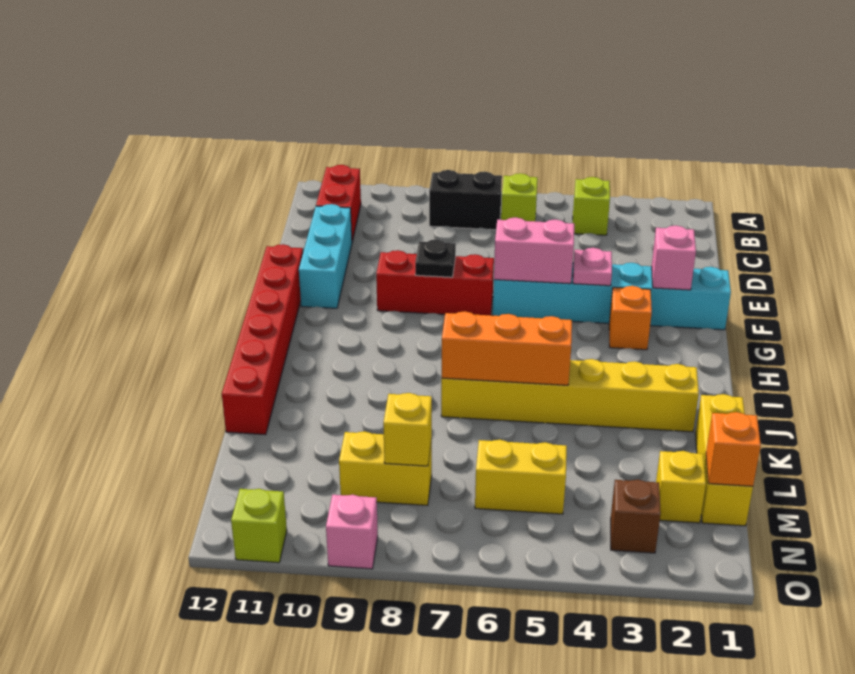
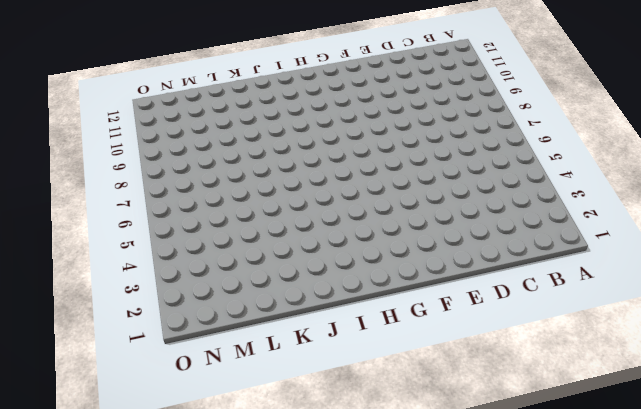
none -> lime 1x1 brick [573,177,610,235]
none -> lime 1x1 brick [501,173,538,221]
none -> black 1x2 brick [429,170,502,230]

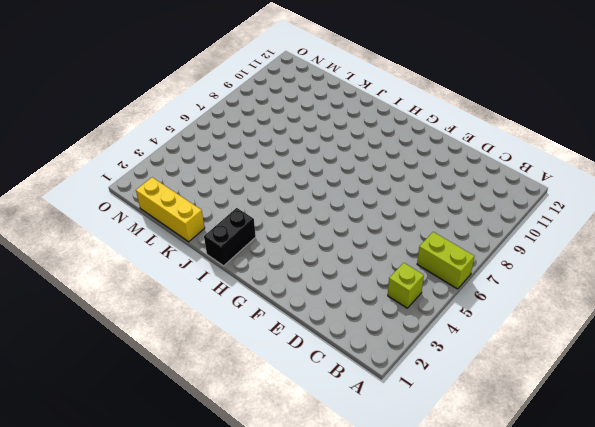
lime 1x2 brick [417,232,474,289] -> lime 1x1 brick [501,173,538,221]
black 1x2 brick [204,208,256,266] -> black 1x2 brick moved to [429,170,502,230]
none -> red 1x2 brick [316,165,361,242]
none -> cyan 1x3 brick [299,204,352,308]
none -> cyan 1x6 brick [493,263,731,330]

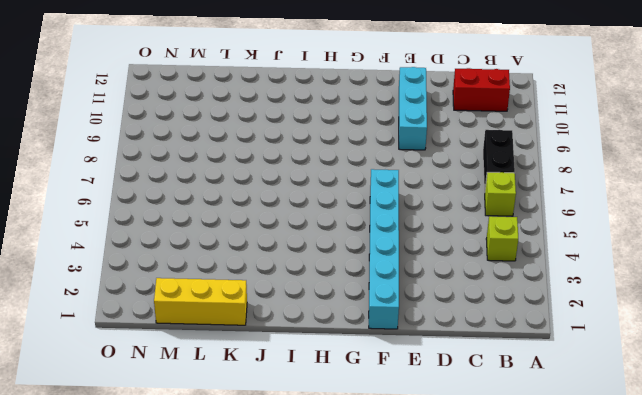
cyan 1x3 brick [399,67,427,150] -> cyan 1x3 brick turned to [299,204,352,308]
none -> red 1x3 brick [376,250,494,315]
none -> red 1x6 brick [222,244,303,435]
none -> orange 1x1 brick [609,286,652,350]

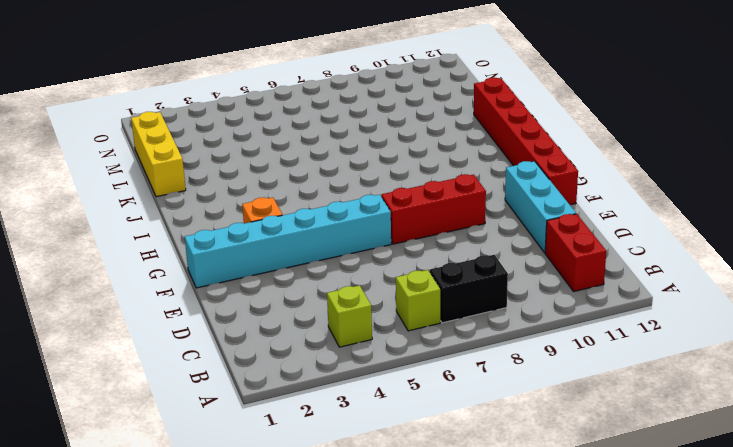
none -> yellow 1x6 brick [441,359,699,432]
none -> yellow 1x1 brick [656,451,706,523]
none -> yellow 1x2 brick [475,440,567,514]

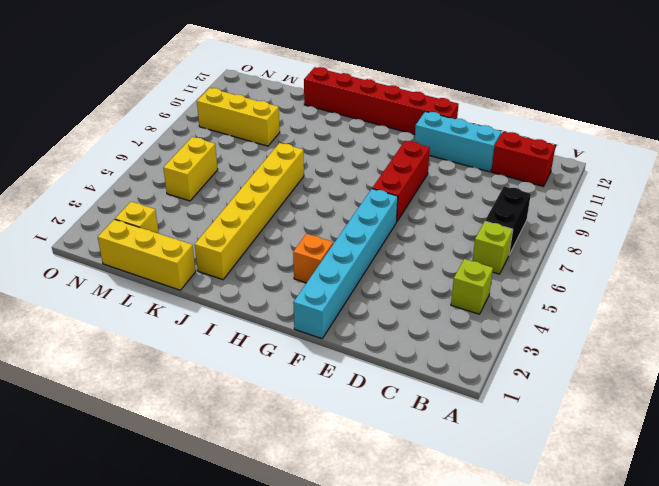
yellow 1x3 brick [197,88,280,146] -> yellow 1x2 brick [339,431,432,506]
none -> brown 1x1 brick [611,480,661,553]
none -> pink 1x1 brick [326,495,378,569]
none -> lime 1x1 brick [231,489,287,563]

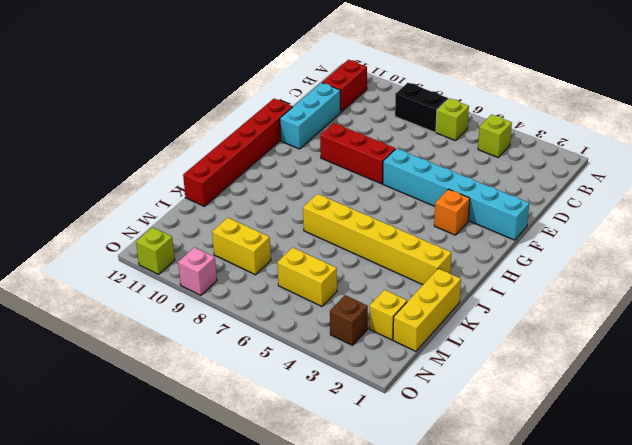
none -> pink 1x1 brick [652,226,696,290]
none -> pink 1x1 plate [573,248,612,286]
none -> pink 1x2 brick [494,217,574,284]

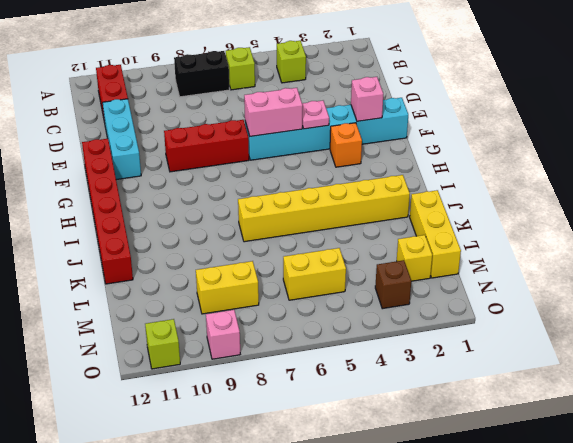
none -> black 1x1 plate [415,240,456,277]
none -> orange 1x3 brick [442,311,572,385]
none -> orange 1x1 brick [706,412,761,486]

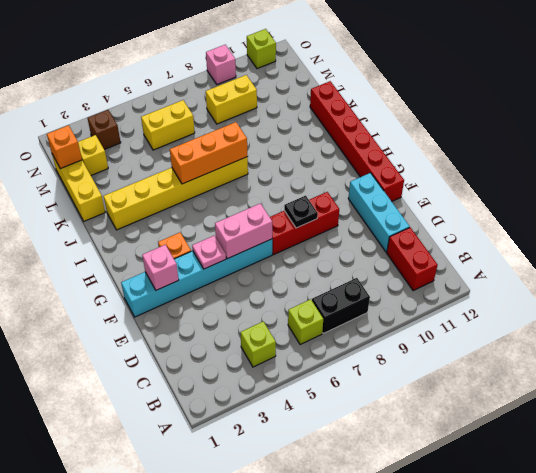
none -> yellow 1x1 brick [383,393,432,466]

